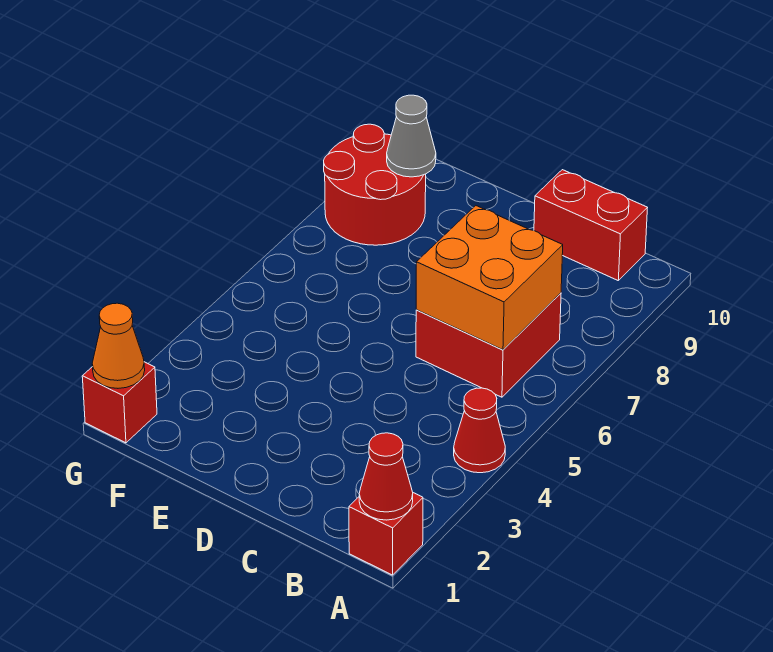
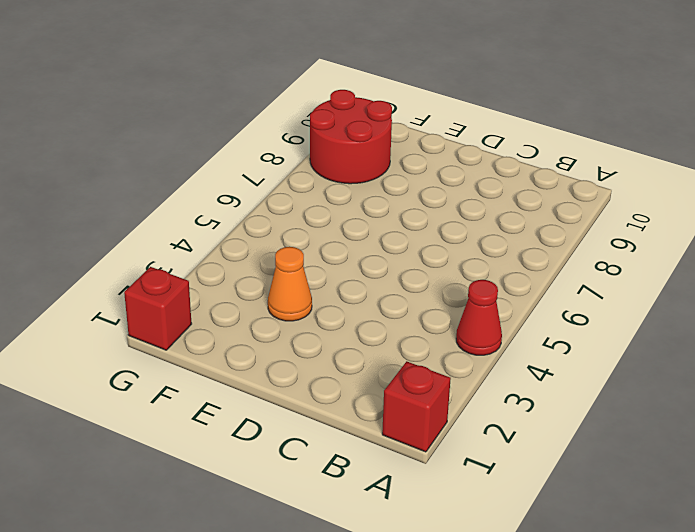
orange 1x1 cone [268,247,312,321] -> orange 1x1 cone moved to [92,303,145,388]
none -> red 2x2 brick [416,293,561,397]
none -> red 1x2 brick [534,170,647,280]

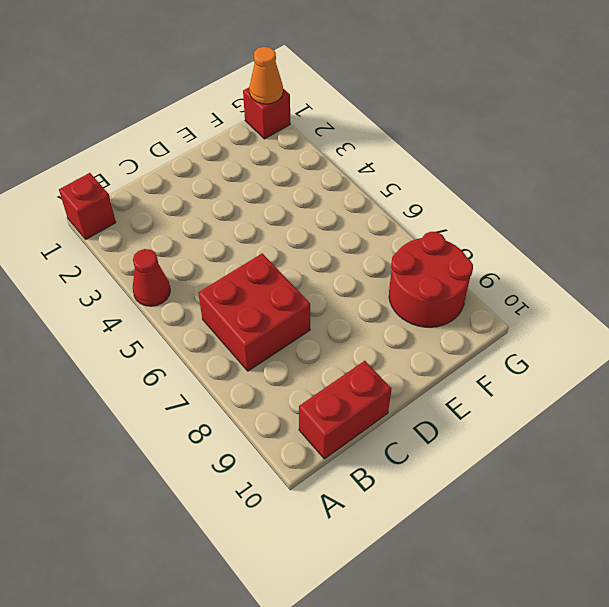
none -> red 1x1 cone [359,433,413,520]
none -> orange 2x2 brick [416,206,563,350]

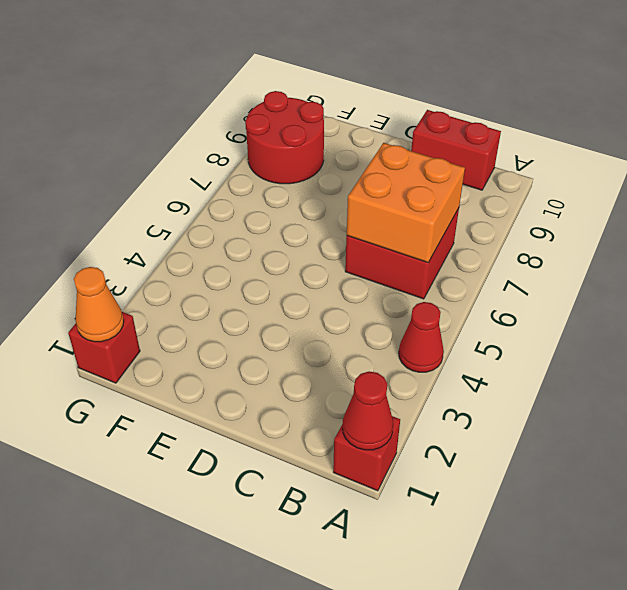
none -> grey 1x1 cone [387,95,436,177]

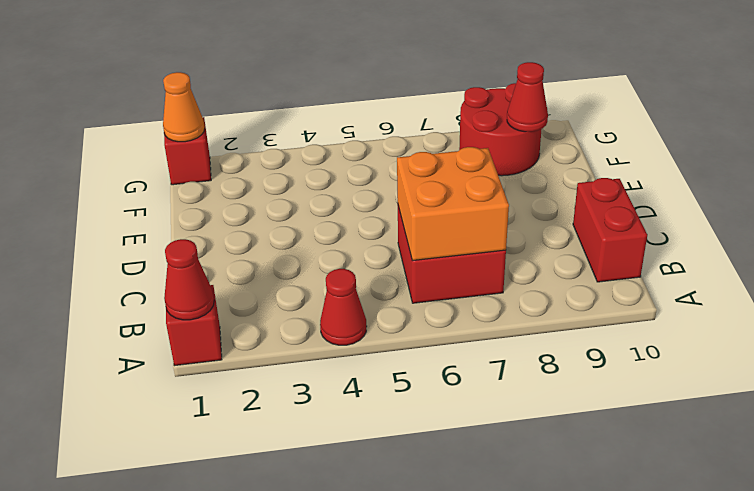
red 1x1 cone [507,62,548,132] -> grey 1x1 cone [387,95,436,177]

